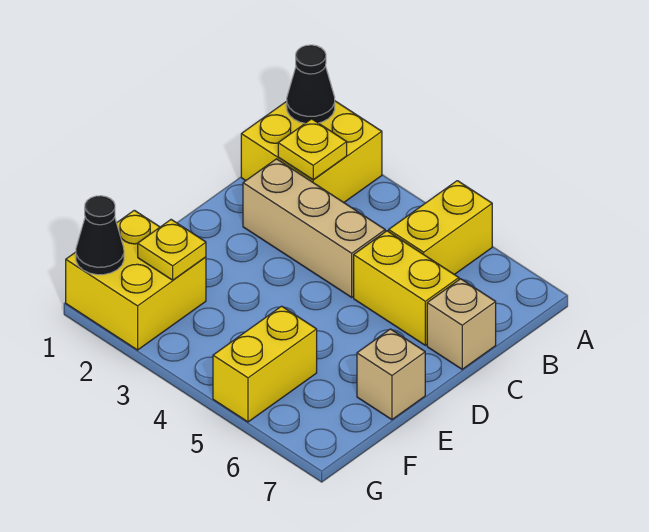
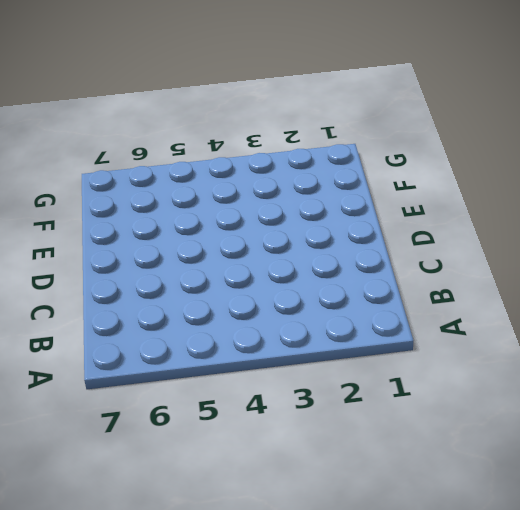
none -> yellow 2x2 brick [241,101,382,202]
none -> yellow 1x2 brick [389,181,492,275]
none -> tan 1x3 brick [243,159,386,297]

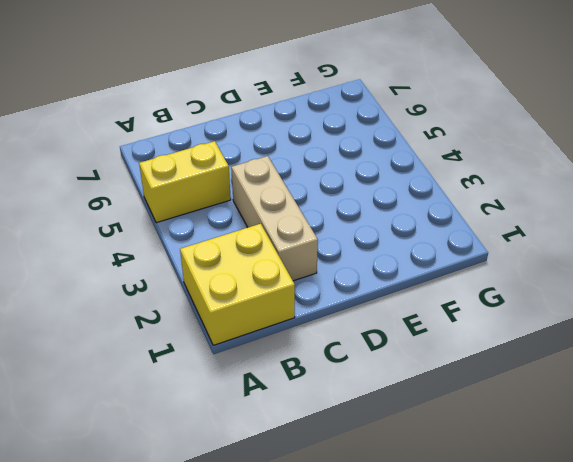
none -> yellow 1x2 brick [354,231,459,345]
none -> tan 1x1 brick [427,279,496,369]
none -> tan 1x1 brick [357,329,425,420]

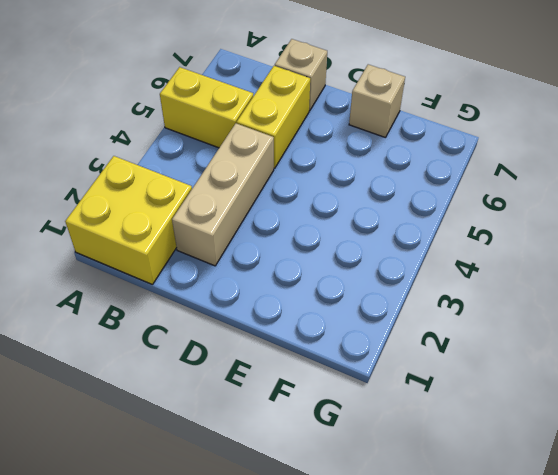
none -> yellow 2x2 brick [66,210,206,350]
none -> yellow 1x2 brick [213,306,317,422]
none -> black 1x1 cone [287,45,335,123]

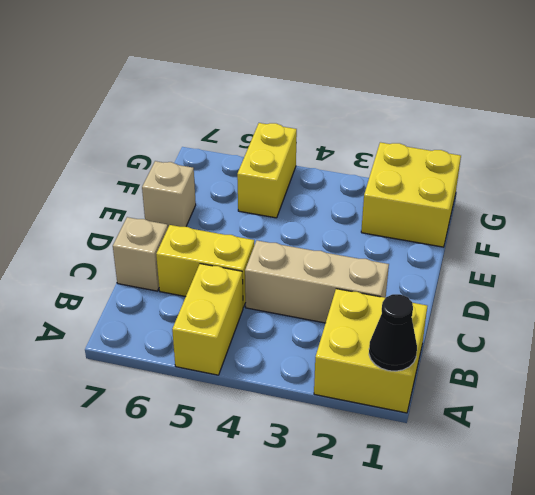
none -> yellow 1x1 plate [278,119,347,180]
none -> yellow 1x1 plate [138,220,206,280]
none -> black 1x1 cone [76,196,124,275]

